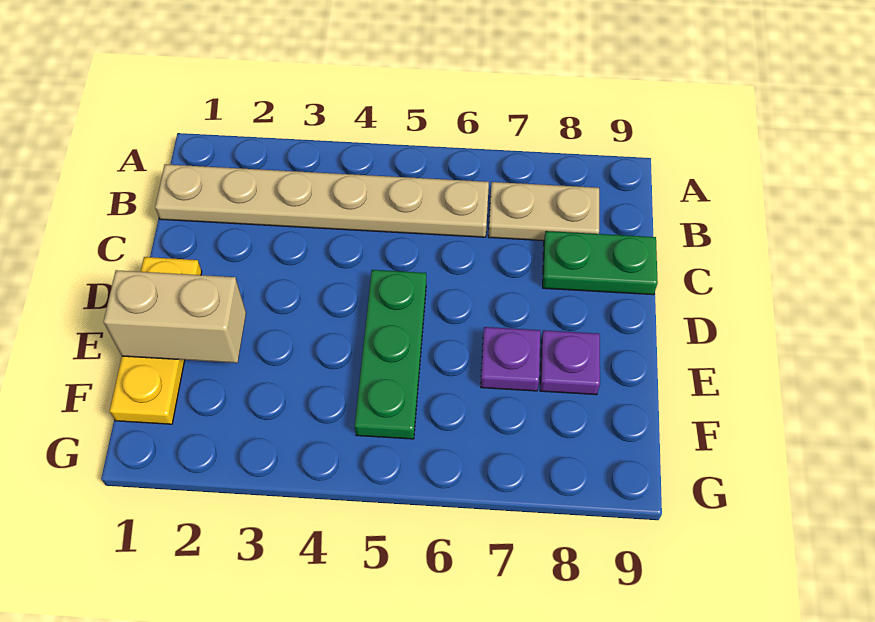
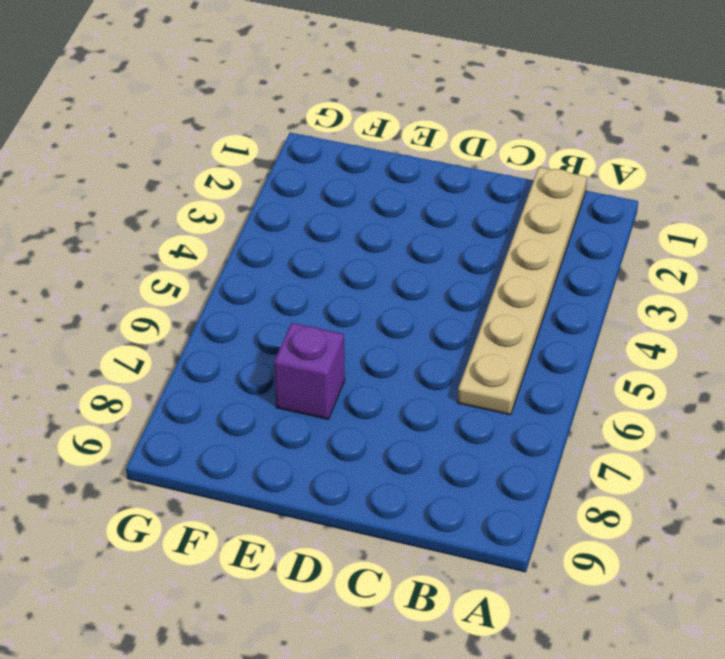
purple 1x1 brick [274,323,345,419] -> purple 1x1 plate [481,327,540,391]
none -> tan 1x2 plate [488,182,599,241]
none -> green 1x2 plate [543,231,658,295]

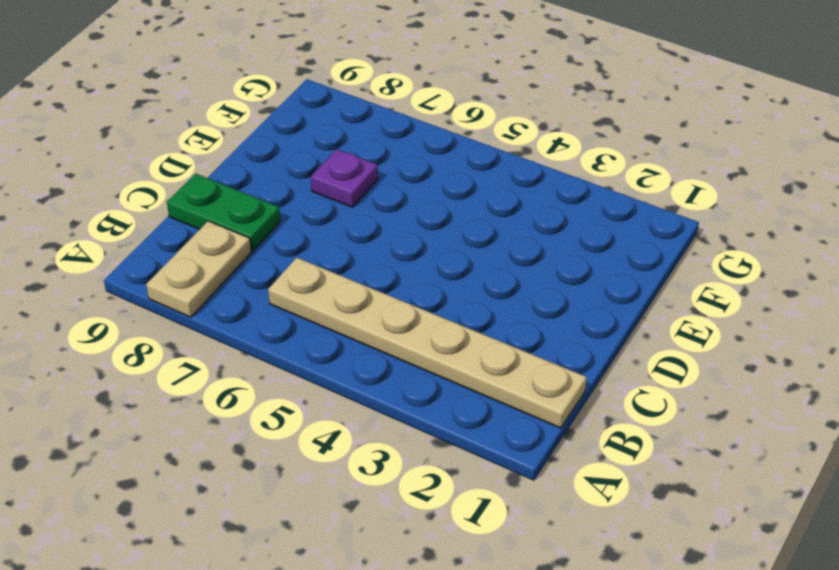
tan 1x2 plate [146,221,251,317] -> tan 1x2 plate turned to [488,182,599,241]
none -> yellow 1x3 plate [110,257,202,424]
none -> green 1x3 plate [355,270,426,439]

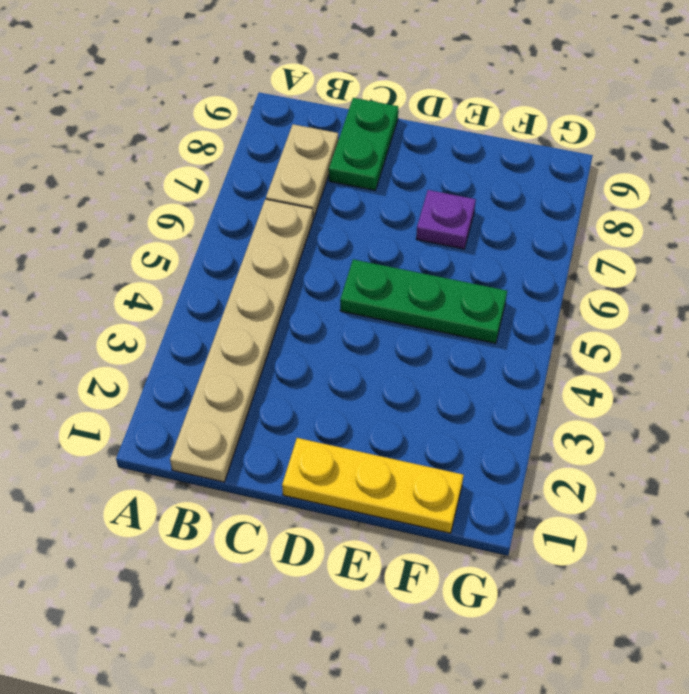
none -> purple 1x1 plate [540,330,600,395]
none -> tan 1x2 brick [103,270,246,363]

